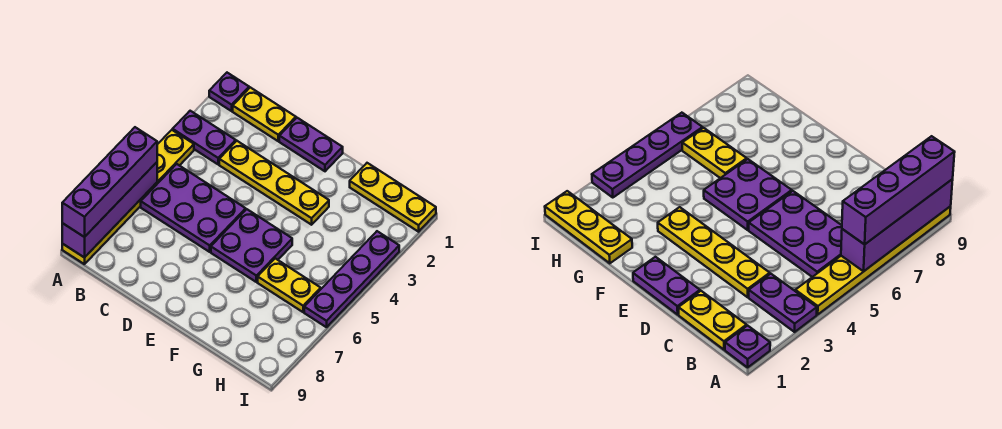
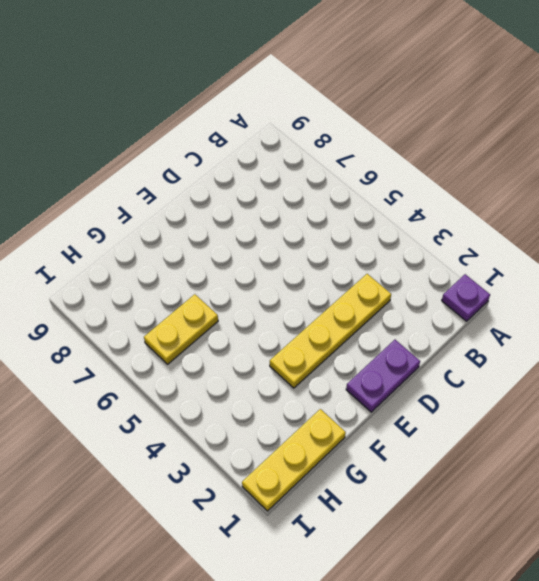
none -> purple 1x2 plate [173,111,236,164]
none -> yellow 1x6 plate [62,130,194,264]
none -> yellow 1x2 plate [233,87,296,141]

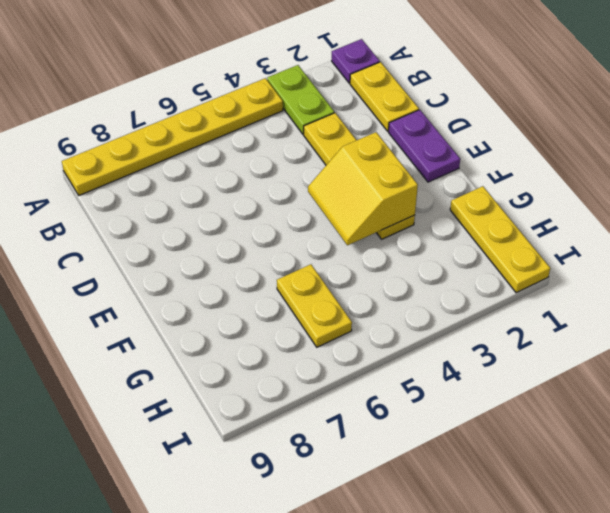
lime 1x2 plate [267,65,334,134] -> purple 1x2 plate [173,111,236,164]
yellow 2x2 slope [308,132,418,245] -> none
none -> purple 2x3 plate [141,164,246,252]
none -> purple 2x2 plate [211,209,292,282]
none -> purple 1x4 plate [304,231,399,327]

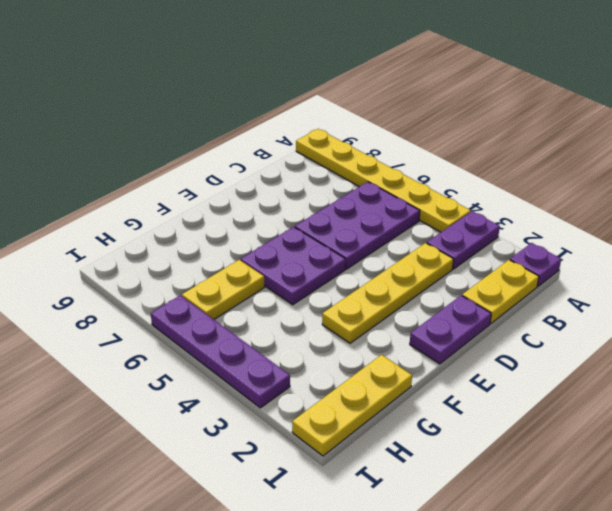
none -> purple 1x4 brick [62,162,157,258]
none -> purple 1x4 brick [62,127,157,237]

